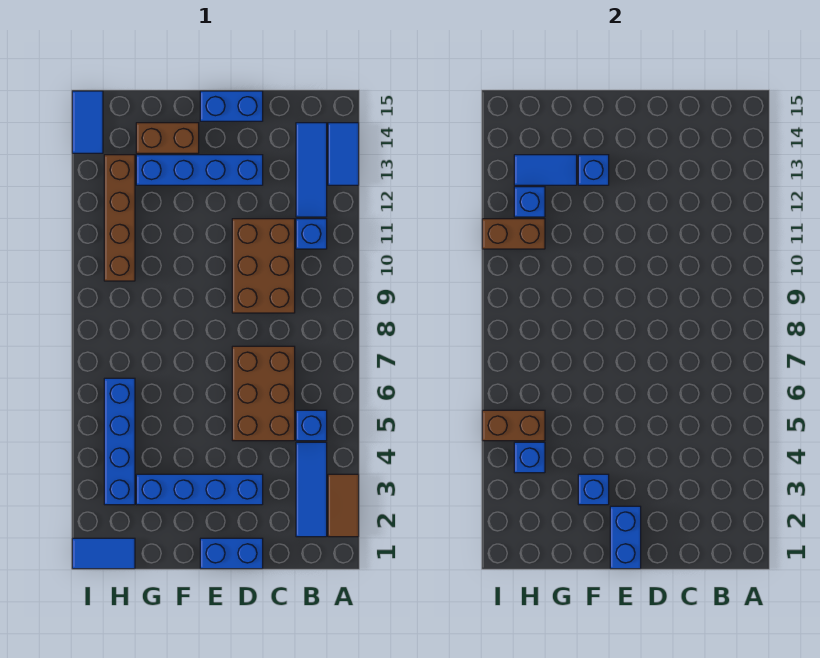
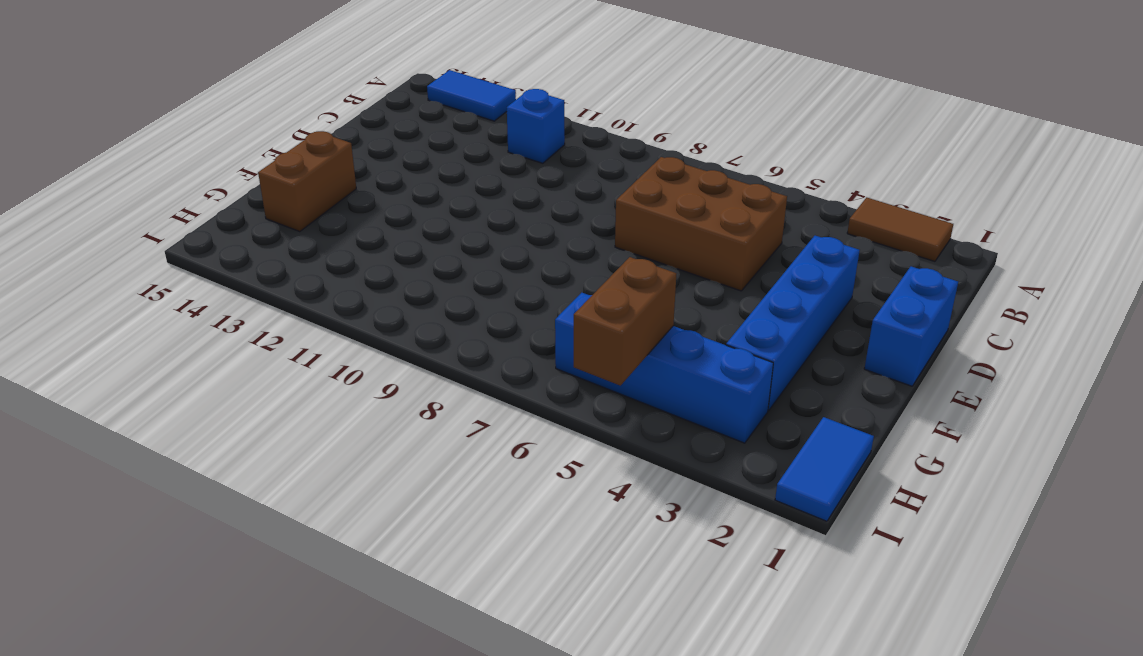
none -> blue 1x3 tile [296,442,327,537]
none -> blue 1x1 brick [296,410,327,441]
none -> blue 1x3 tile [296,123,327,217]

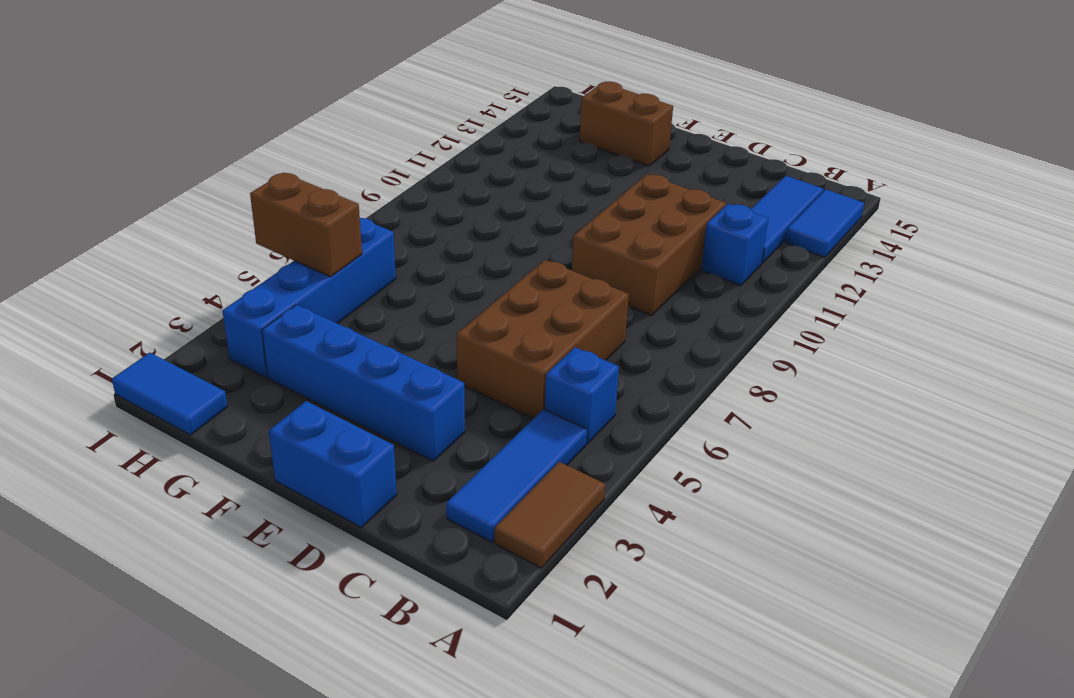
none -> blue 1x4 brick [136,155,263,185]
none -> blue 1x2 brick [200,91,263,121]
none -> brown 1x4 brick [104,155,135,281]

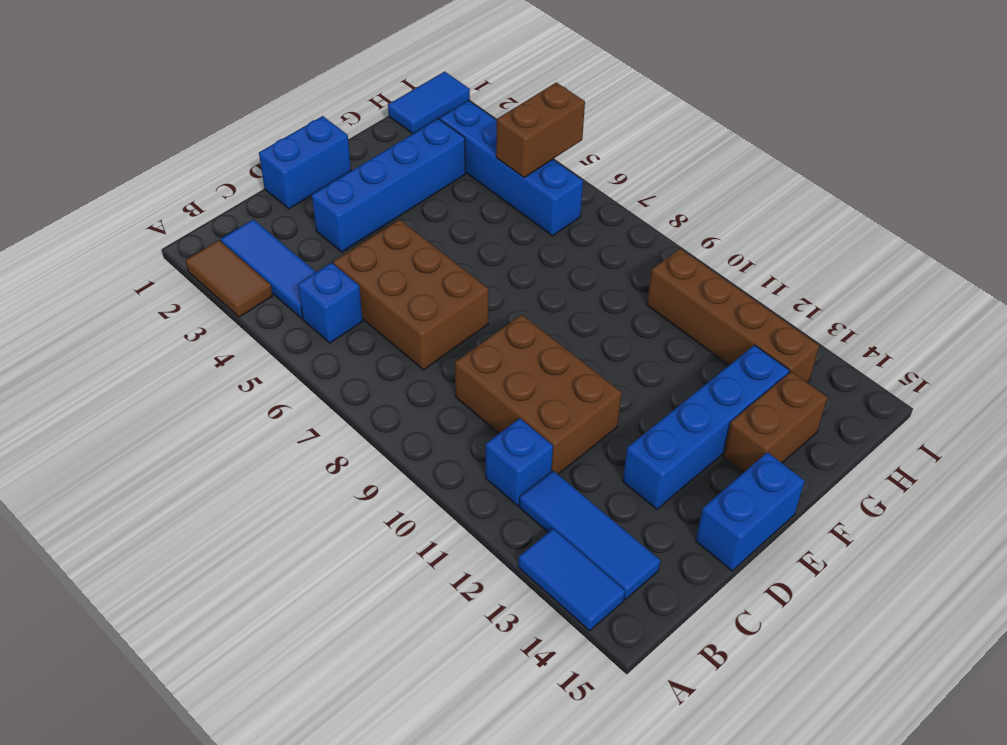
none -> blue 1x2 tile [72,91,103,153]
none -> blue 1x2 brick [610,506,641,569]
none -> blue 1x1 brick [578,474,609,505]

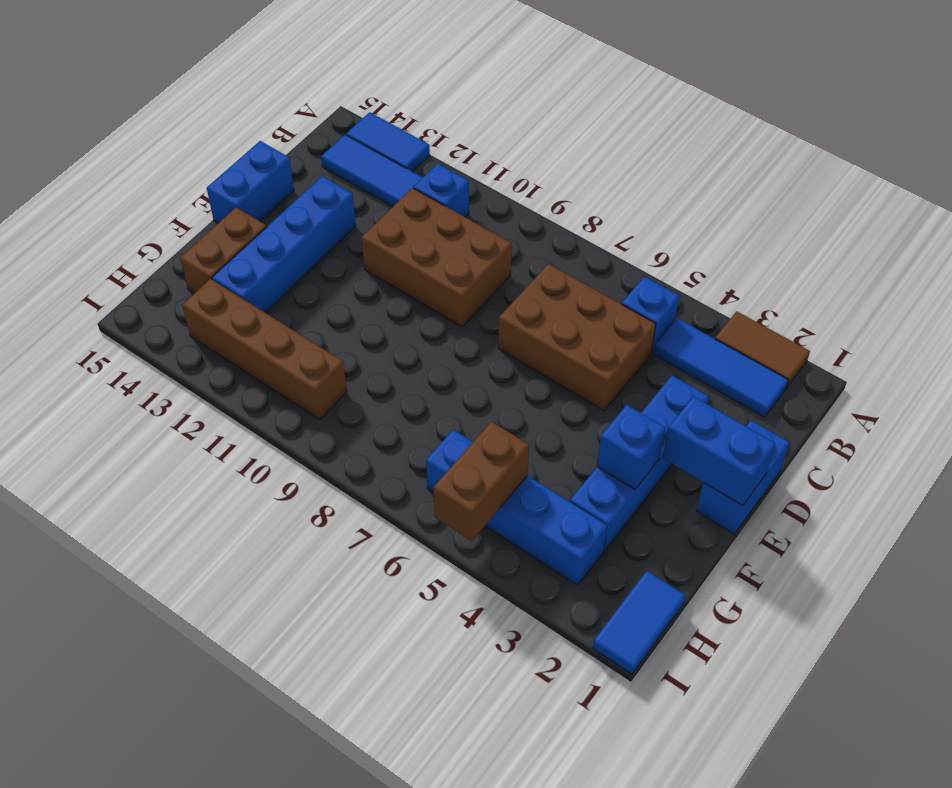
none -> blue 1x2 tile [72,91,103,153]
none -> blue 1x1 brick [578,155,609,185]
none -> blue 1x2 tile [514,155,577,185]

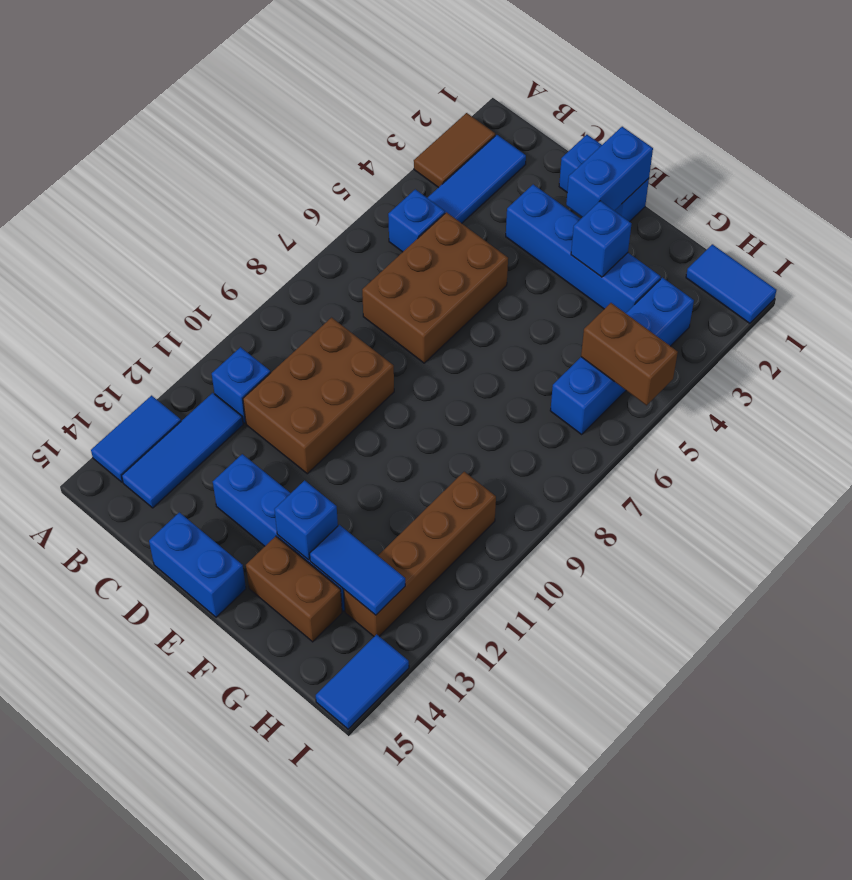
none -> blue 1x1 brick [514,442,545,473]
none -> brown 1x2 brick [482,219,545,249]
none -> blue 1x1 brick [514,187,545,217]

